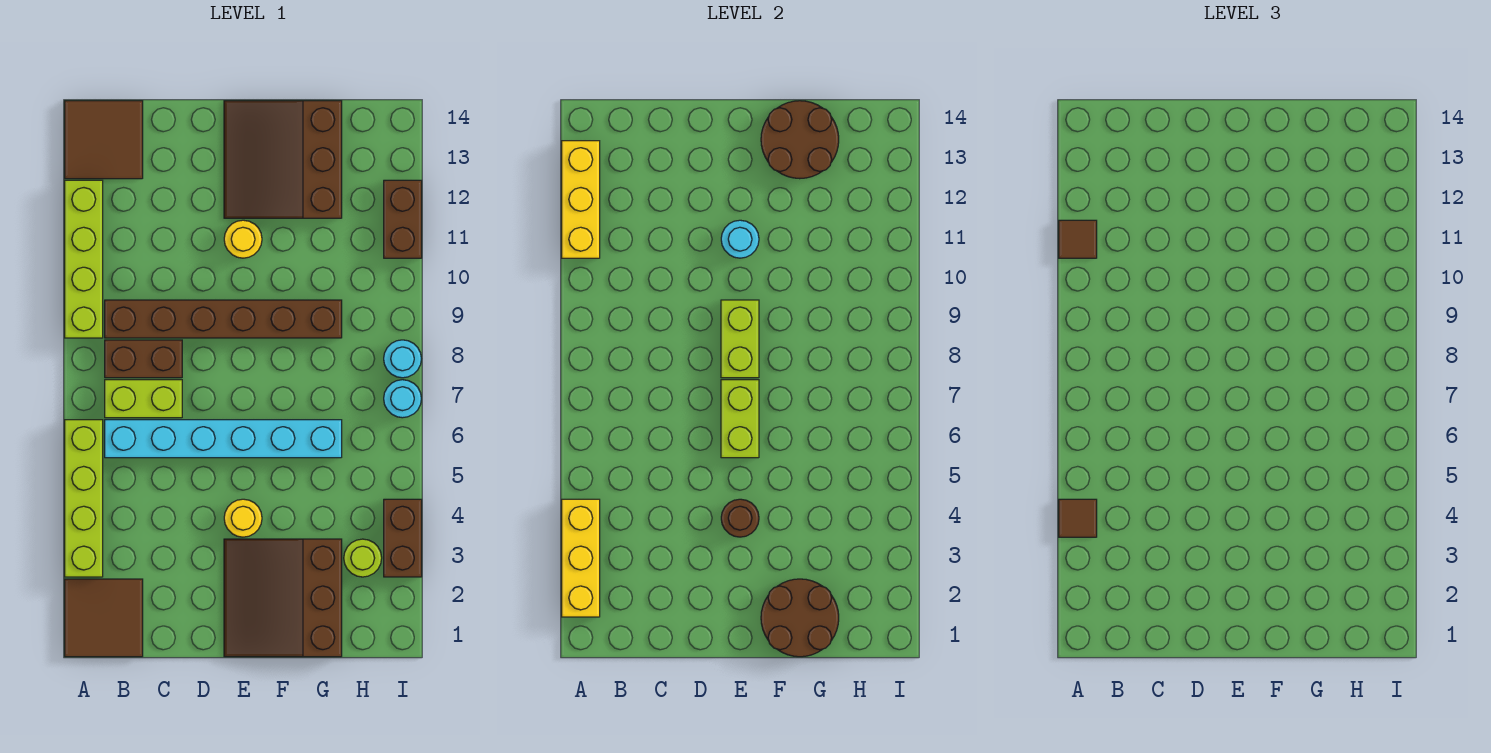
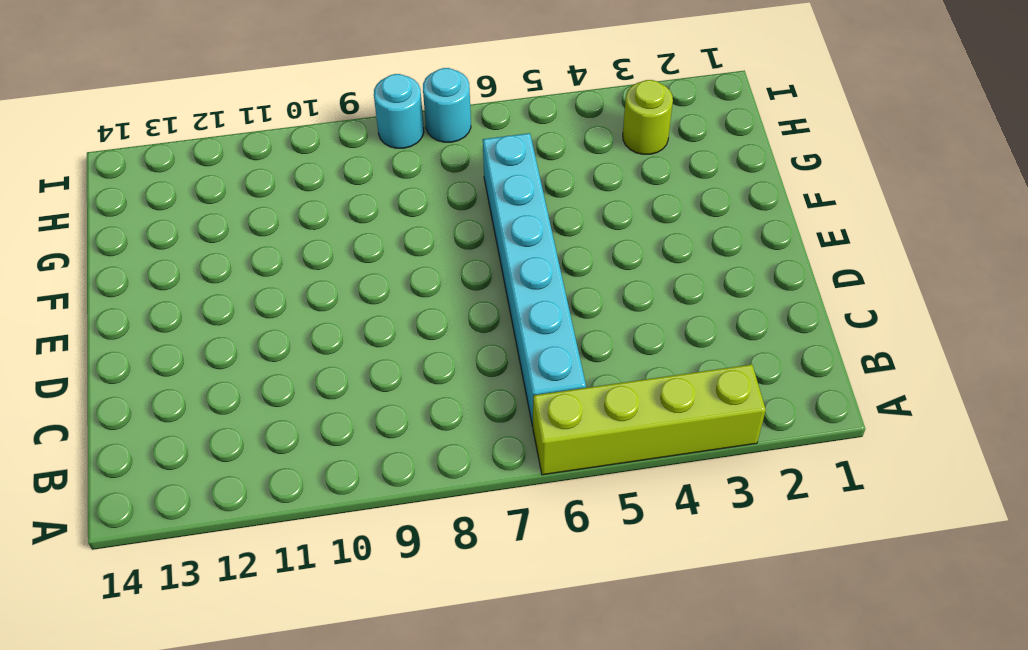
none -> brown 2x2 tile [65,579,143,657]
none -> lime 1x4 brick [65,180,103,338]
none -> brown 2x2 tile [65,101,143,179]

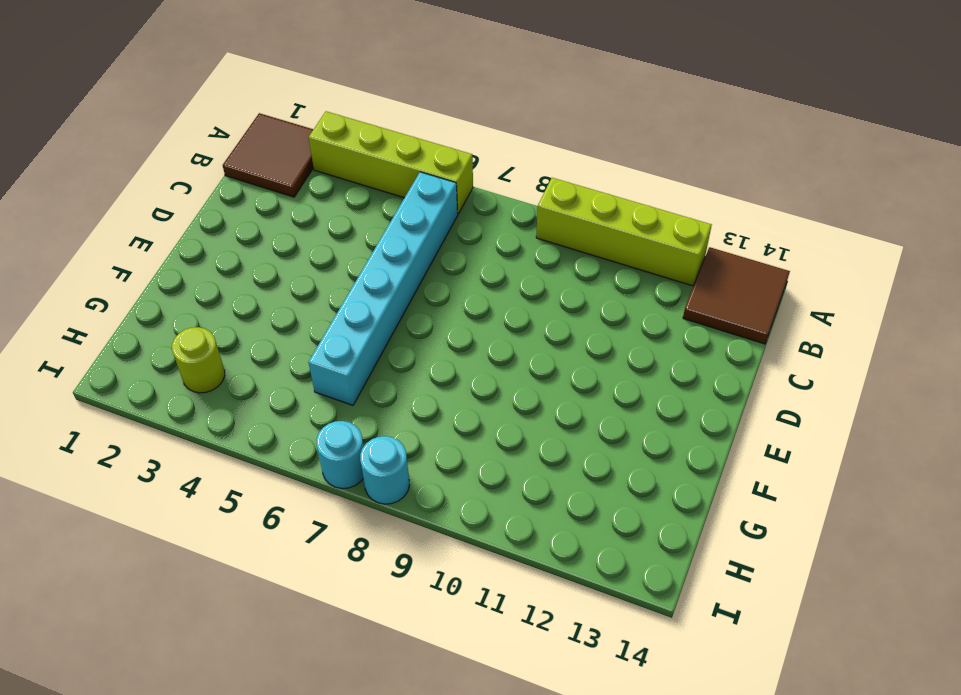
none -> lime 1x2 brick [105,380,182,418]
none -> brown 1x2 brick [105,340,182,378]
none -> brown 1x6 brick [105,300,342,338]

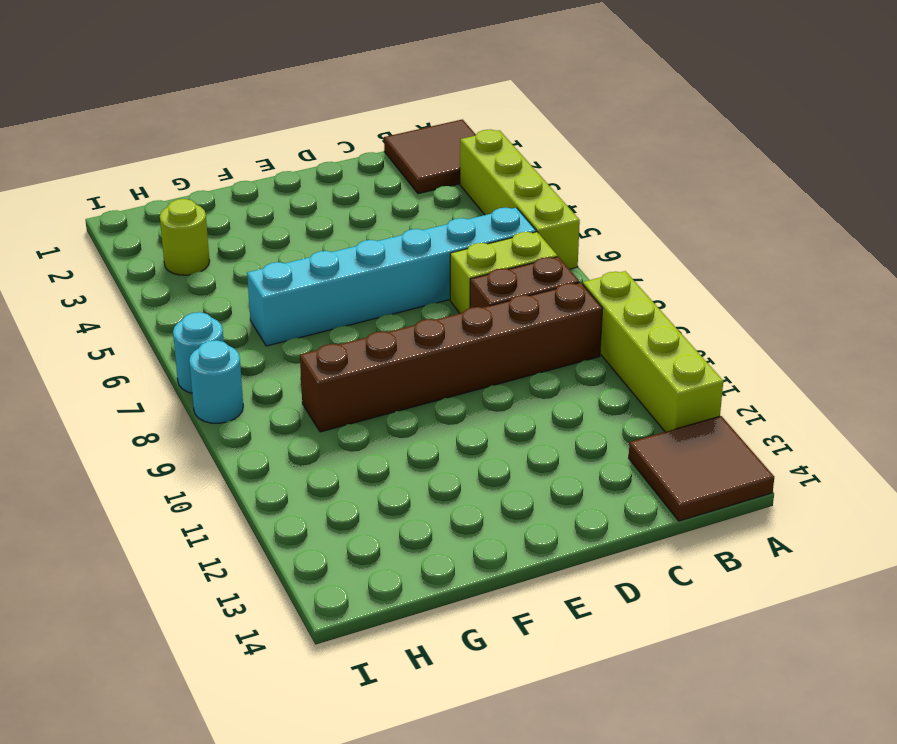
none -> brown 3x3 slope [224,539,342,657]
none -> yellow 1x1 round brick [224,499,262,537]
none -> yellow 1x1 round brick [224,220,262,258]

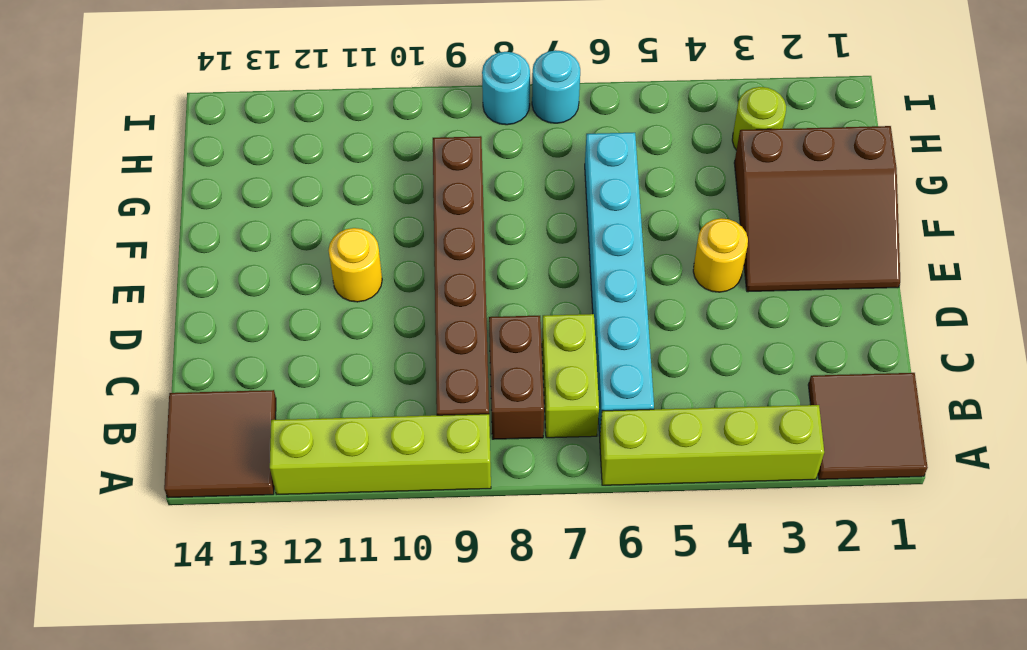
none -> brown 3x3 slope [224,101,342,218]
none -> brown 1x2 brick [384,499,422,577]
none -> brown 1x2 brick [384,180,422,258]

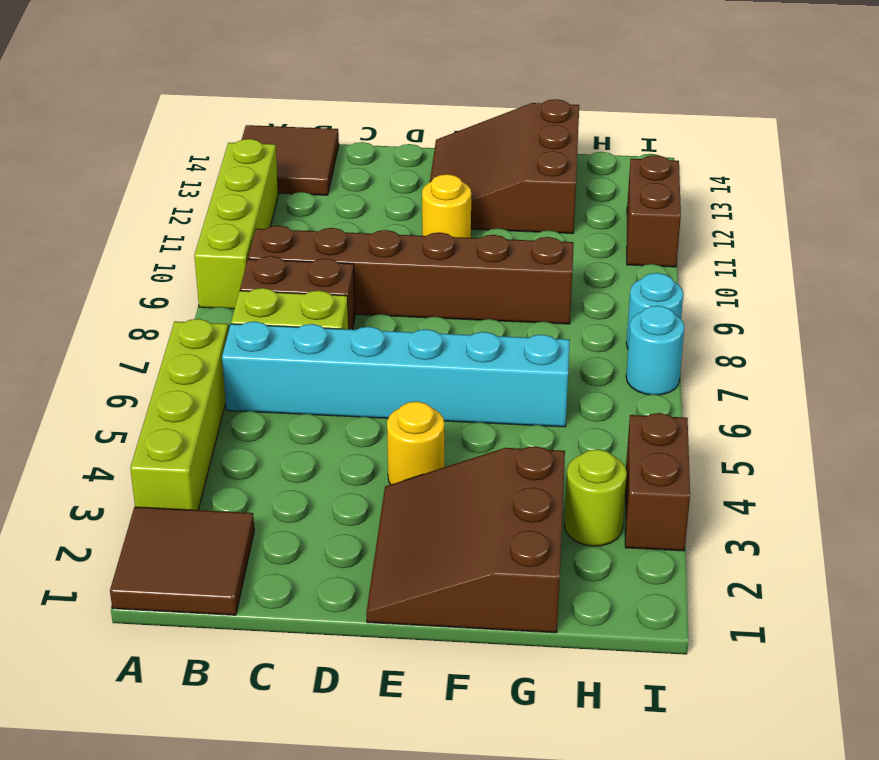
none -> yellow 1x3 brick [562,499,600,617]
none -> yellow 1x3 brick [562,141,600,258]
none -> brown 1x1 round brick [721,499,759,537]

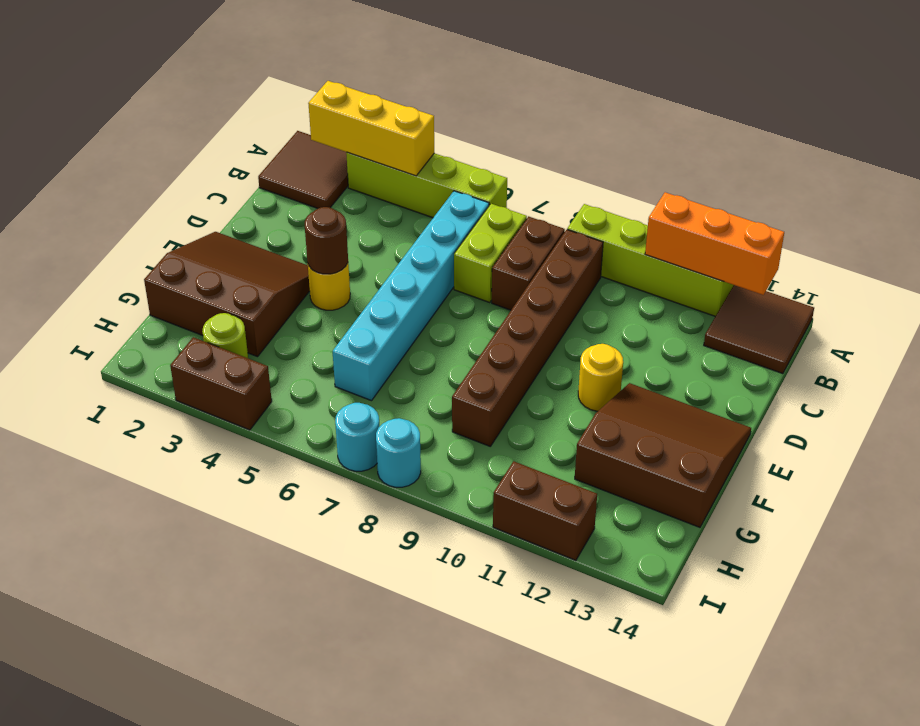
orange 1x3 brick [645,192,784,295] -> yellow 1x3 brick [562,141,600,258]
none -> lime 1x2 brick [721,380,759,458]
none -> lime 1x2 brick [721,300,759,378]
none -> cyan 1x1 round brick [721,220,759,258]

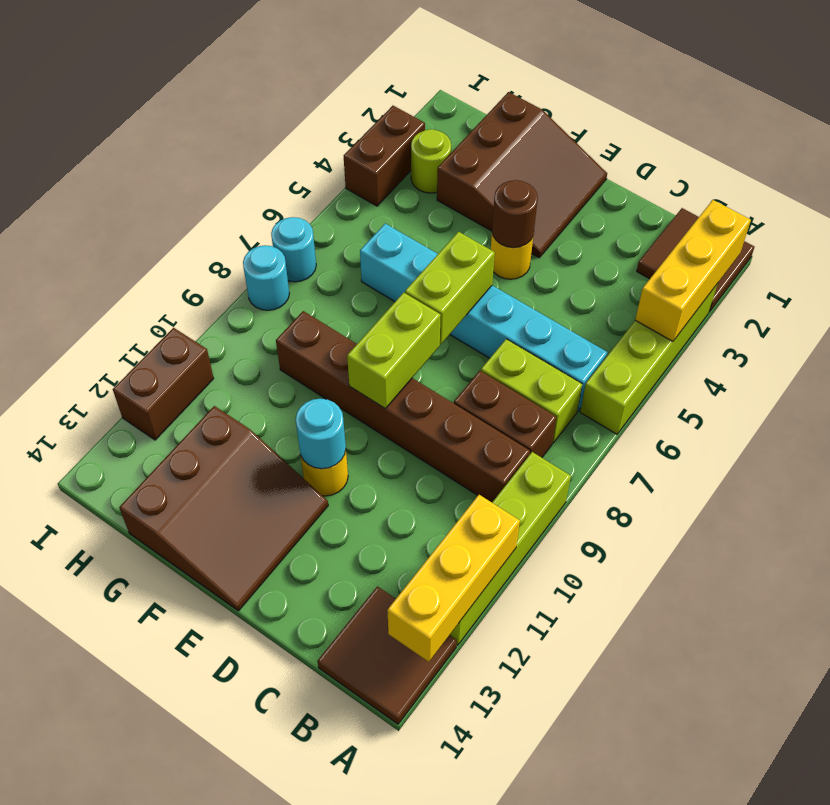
none -> brown 2x2 round brick [761,579,839,657]
none -> brown 2x2 round brick [761,101,839,179]
none -> brown 1x1 tile [1059,499,1097,537]

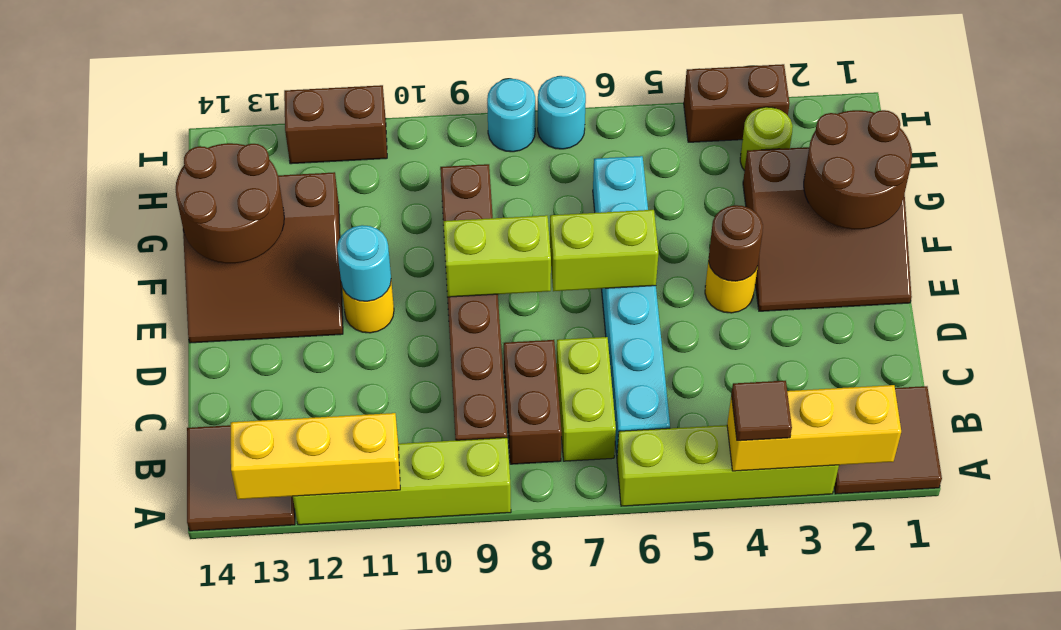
none -> brown 1x1 tile [1059,220,1097,258]

